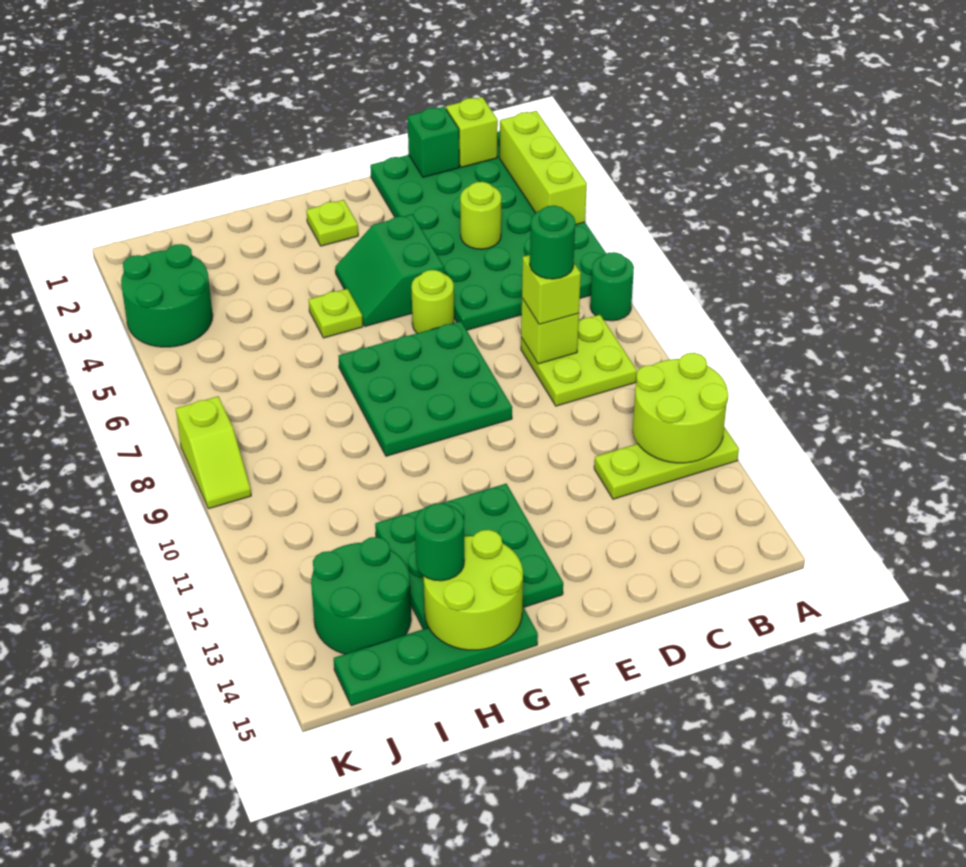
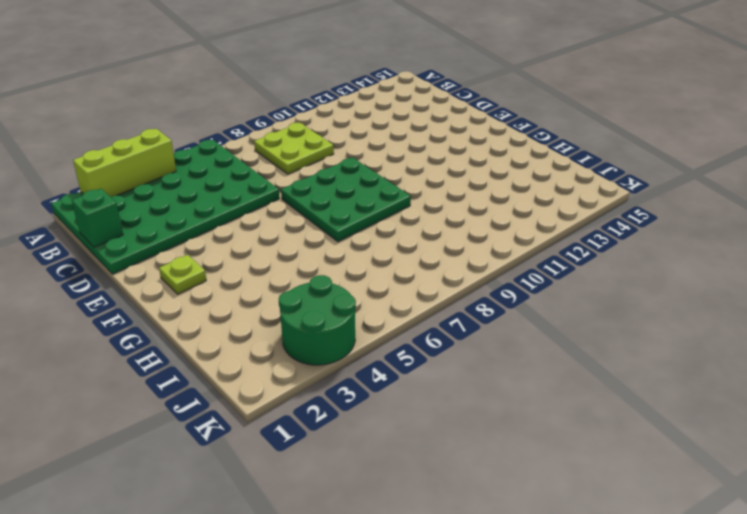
none -> green 1x1 round brick [590,252,634,321]
none -> lime 1x3 plate [594,427,739,499]
none -> green 2x2 slope [335,214,444,326]

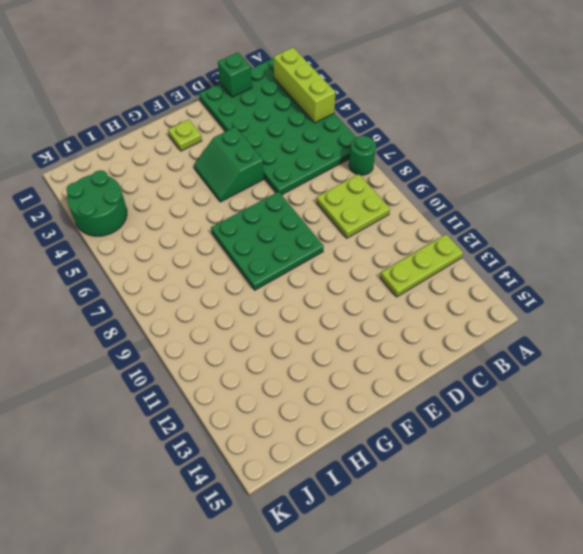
none -> lime 1x1 round brick [411,270,454,333]
none -> green 3x3 plate [375,484,563,629]
none -> lime 1x1 plate [309,289,363,338]

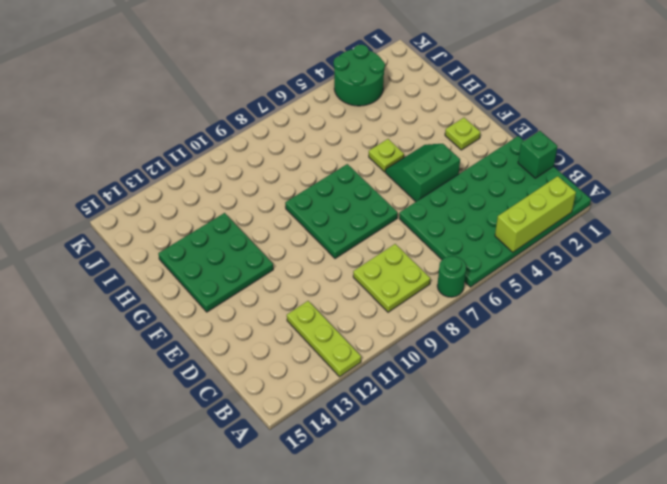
none -> lime 1x1 round brick [411,270,454,333]
none -> green 1x4 plate [334,606,538,706]
none -> green 2x2 round brick [311,537,411,654]

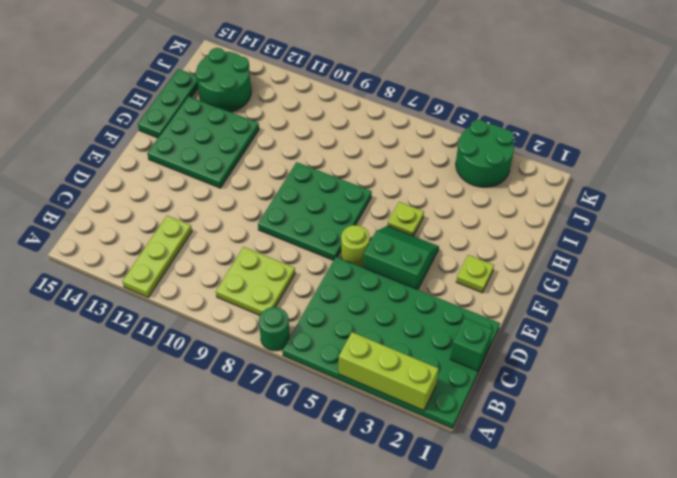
green 1x3 plate [138,69,198,138] -> green 1x4 plate [334,606,538,706]
none -> lime 1x2 slope [176,397,251,509]
none -> lime 2x2 round brick [633,353,728,463]
none -> lime 1x1 brick [446,97,498,167]

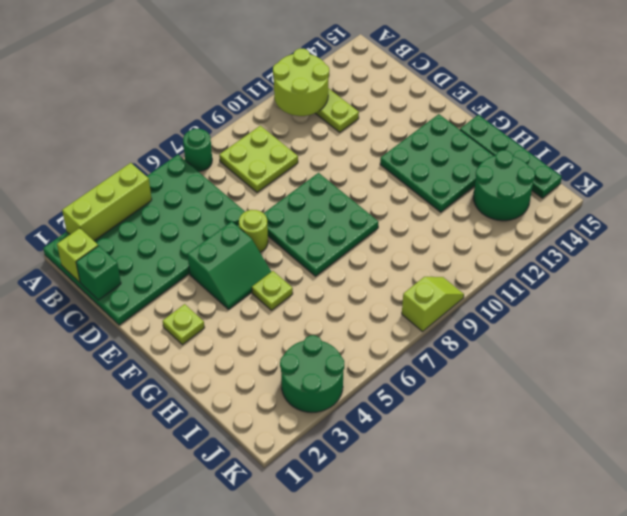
none -> lime 1x1 round brick [460,182,501,249]
none -> lime 1x1 brick [521,298,579,364]
none -> lime 2x2 round brick [424,530,523,650]

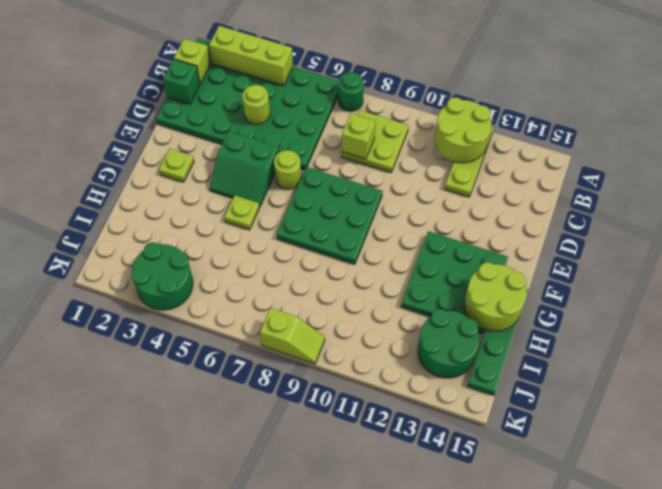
none -> lime 1x1 brick [522,255,581,324]
none -> green 1x1 round brick [415,503,464,581]
none -> green 1x1 round brick [530,206,575,279]

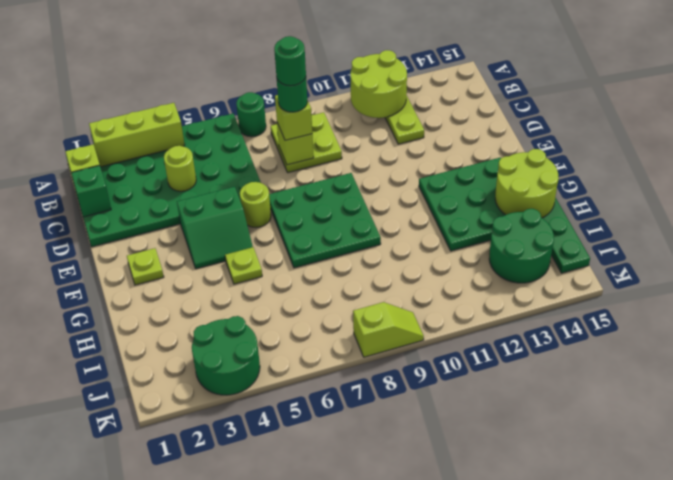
green 1x1 round brick [274,36,306,86] -> green 1x1 round brick moved to [415,503,464,581]

